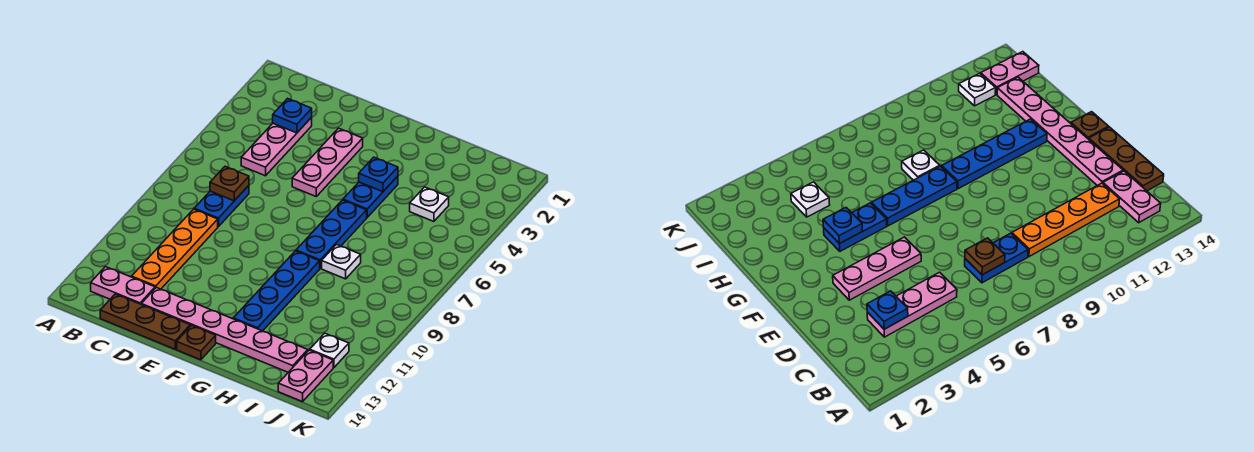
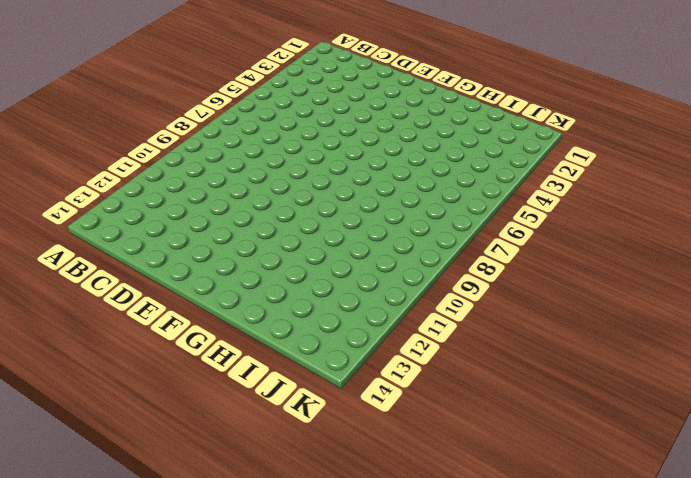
none -> pink 1x2 plate [91,267,155,304]
none -> pink 1x3 plate [241,118,312,176]
none -> blue 1x2 plate [194,185,249,227]

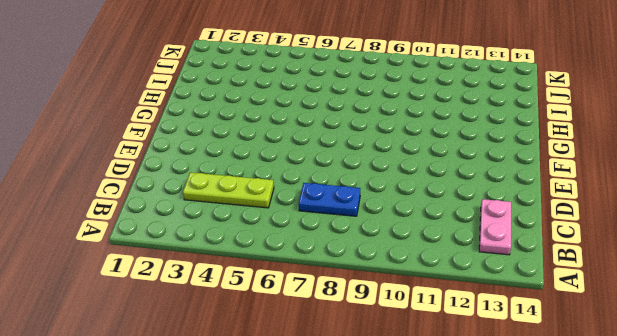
lime 1x3 plate [183,172,274,208] -> pink 1x3 plate [241,118,312,176]
none -> orange 1x4 plate [132,209,218,289]
none -> brown 1x3 plate [100,294,190,349]
none -> pink 1x6 plate [141,288,308,372]

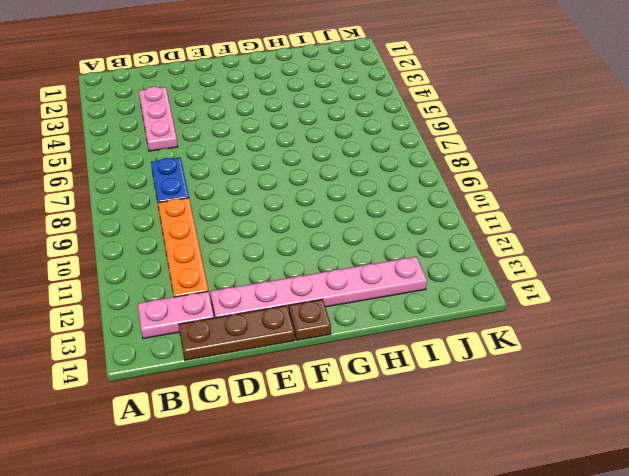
none -> pink 1x3 plate [292,128,363,196]
none -> blue 1x2 plate [343,176,398,217]
none -> blue 1x3 plate [296,200,367,268]

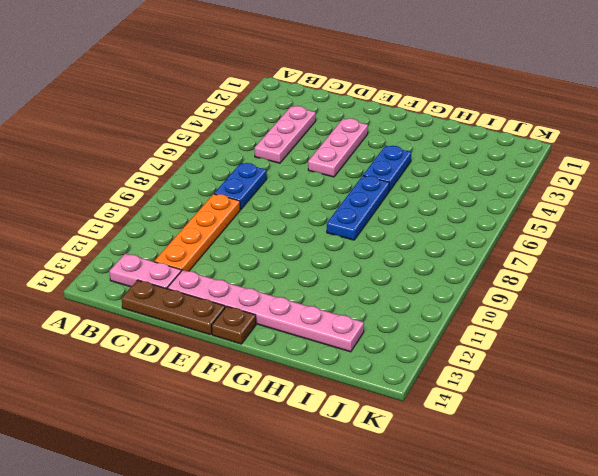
none -> blue 1x4 plate [233,251,320,331]
none -> white 1x1 plate [322,245,361,279]
none -> white 1x1 plate [410,187,449,222]

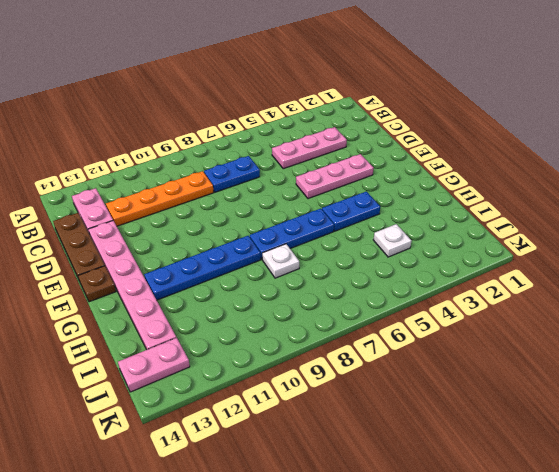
none -> white 1x1 plate [310,333,349,368]
none -> blue 1x1 plate [273,98,312,133]
none -> brown 1x1 plate [210,166,249,201]

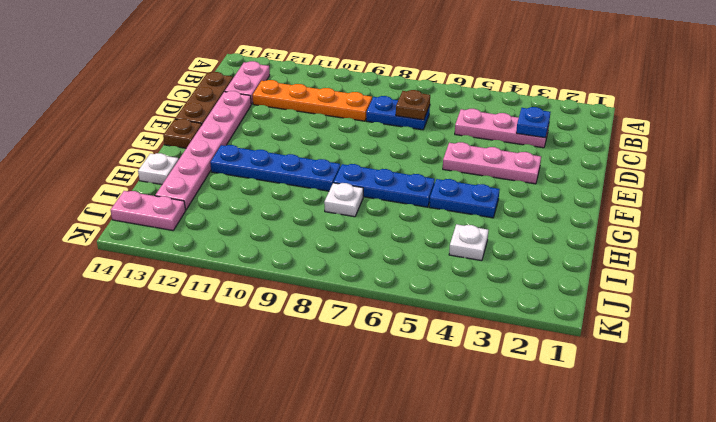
white 1x1 plate [138,153,179,184] -> white 1x1 plate moved to [310,333,349,368]
none -> blue 1x1 plate [359,157,398,192]

